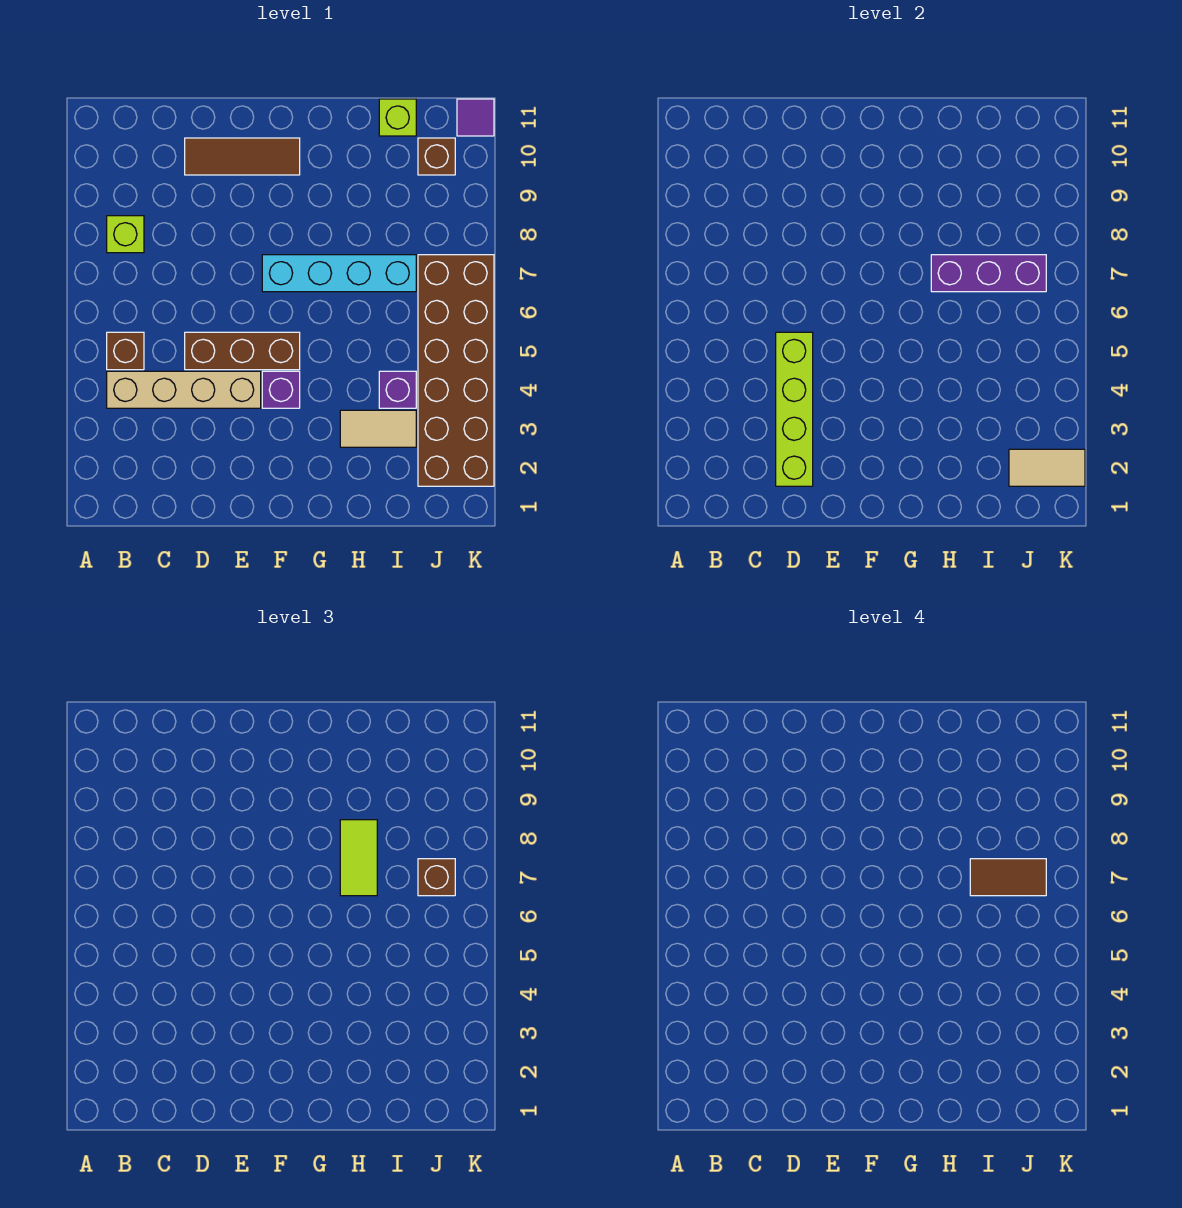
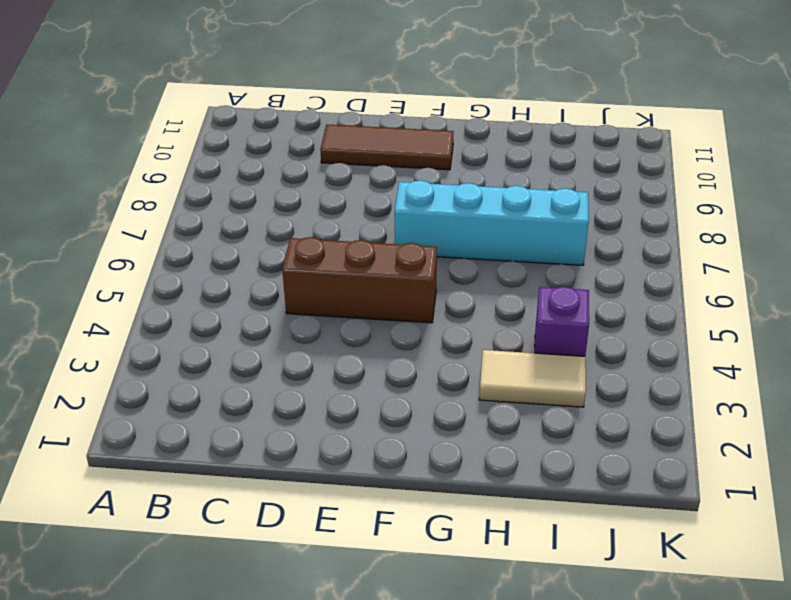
none -> tan 1x4 brick [107,371,261,408]
none -> brown 1x1 brick [107,332,144,370]
none -> lime 1x1 brick [107,216,144,253]

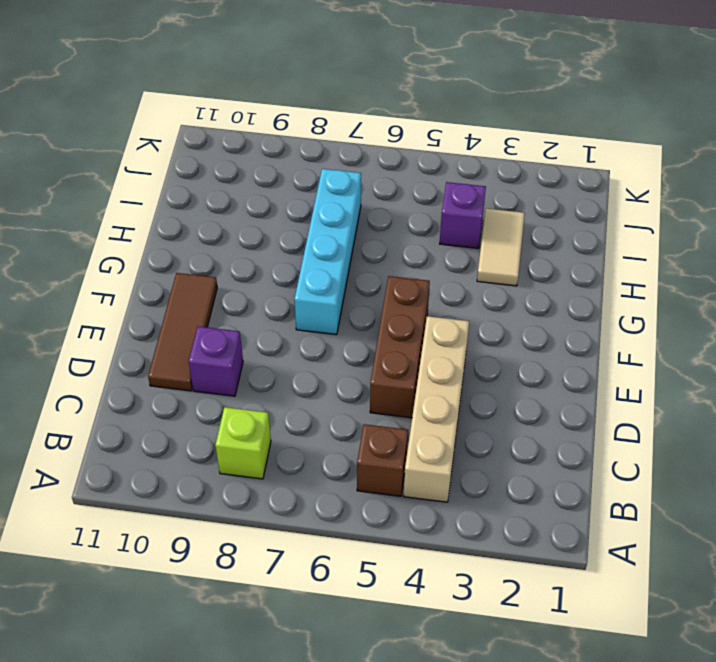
purple 1x1 brick [189,326,243,396] -> purple 1x1 brick moved to [262,371,300,408]
none -> lime 1x1 brick [379,99,416,136]
none -> brown 2x6 brick [418,255,494,486]
none -> brown 1x1 brick [418,138,455,175]

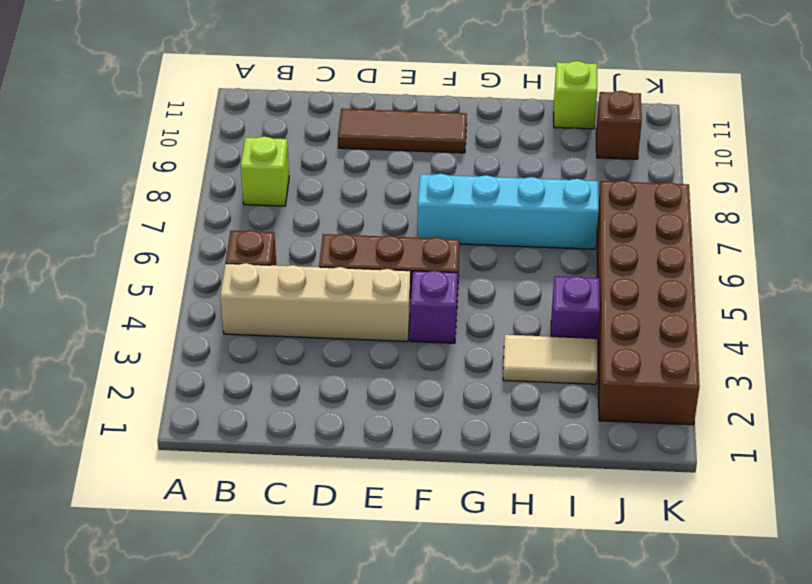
none -> purple 1x1 tile [457,99,494,136]
none -> lime 1x4 brick [776,332,813,486]
none -> purple 1x3 brick [931,255,1046,292]

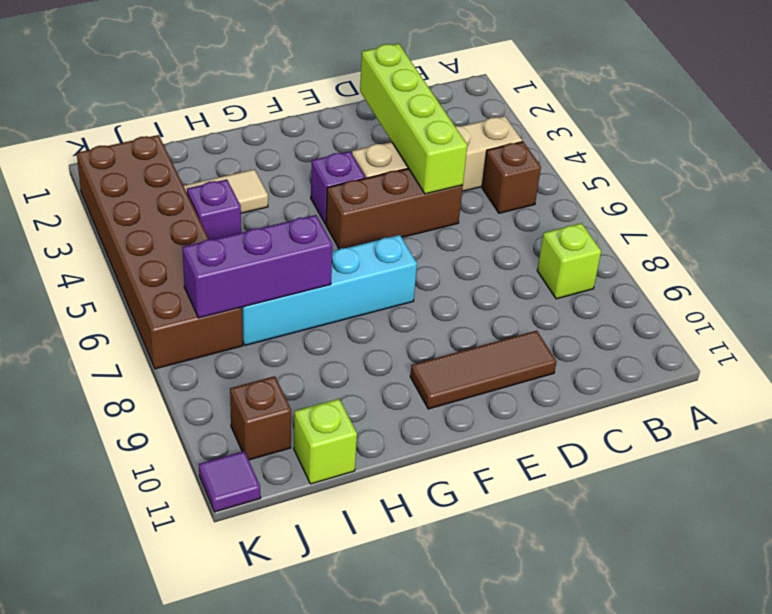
none -> tan 1x2 tile [1009,449,1085,486]
none -> lime 1x2 tile [340,820,377,896]
none -> brown 1x1 brick [418,859,455,896]

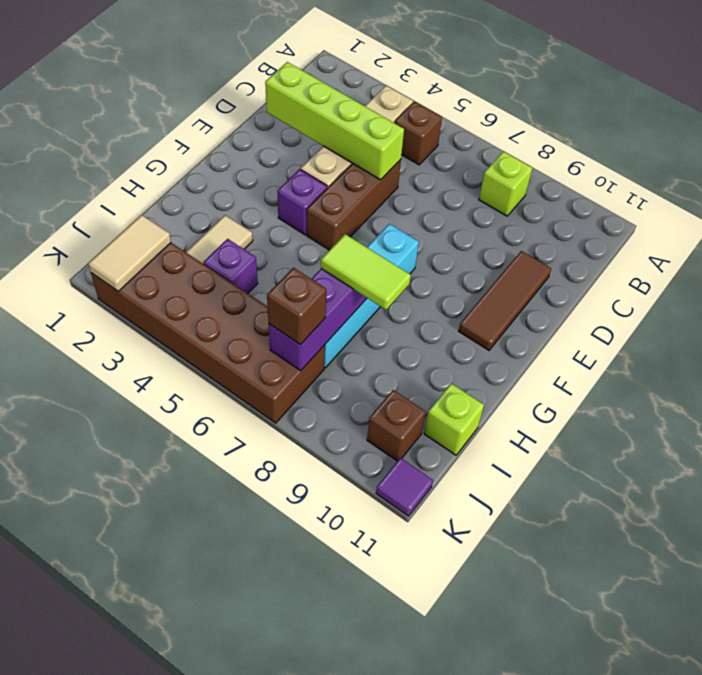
none -> brown 1x2 tile [970,859,1046,896]

